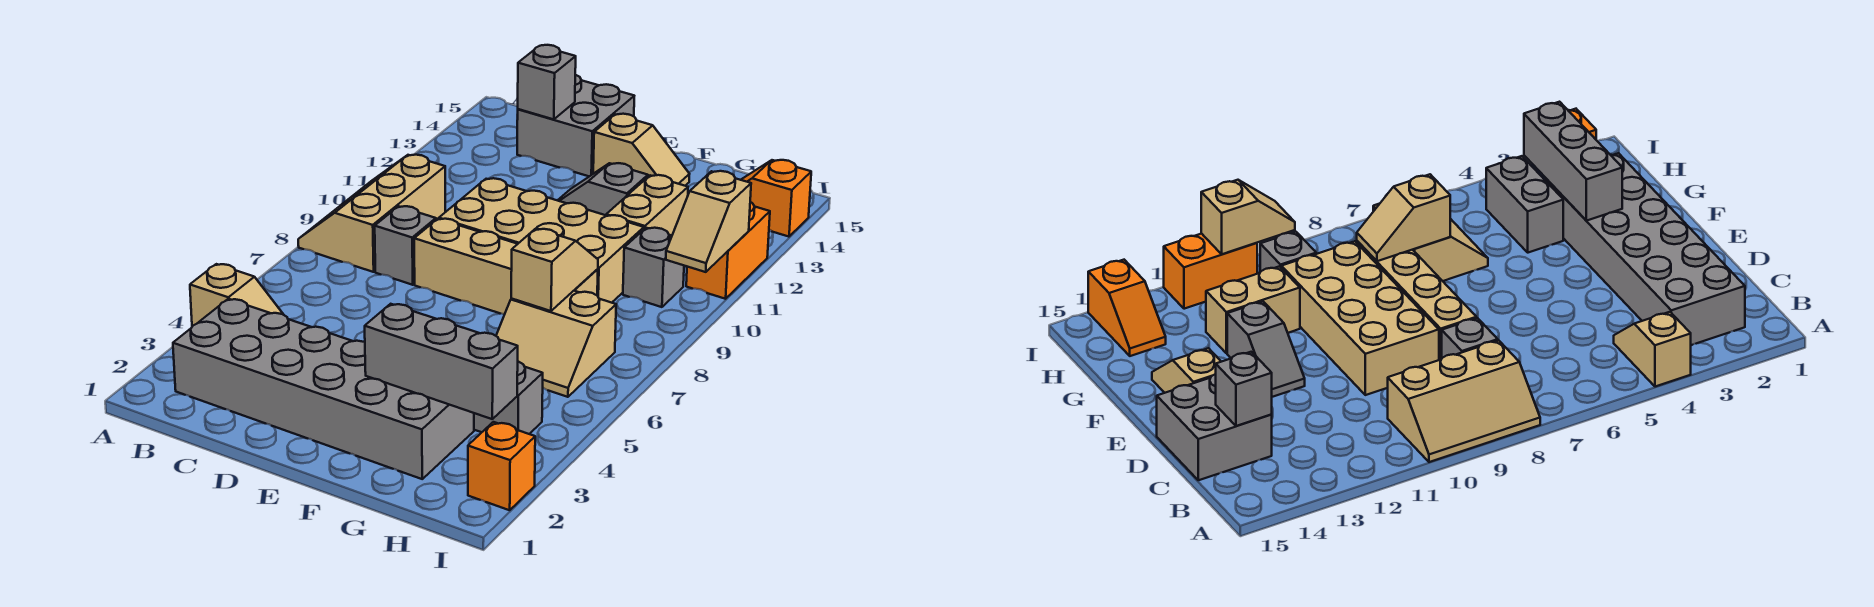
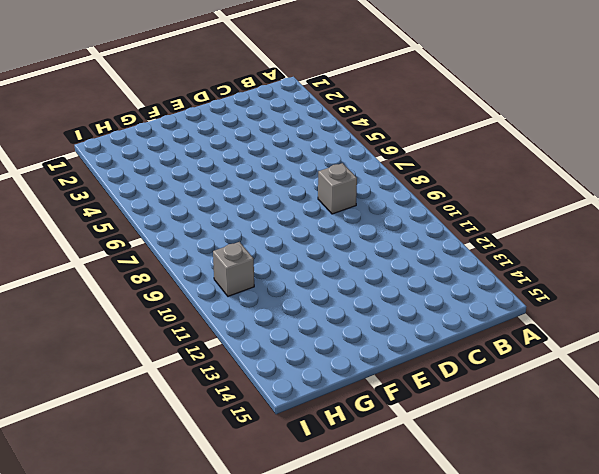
none -> tan 1x2 slope [190,264,284,326]
none -> tan 2x3 slope [298,155,445,272]
none -> grey 2x6 brick [173,299,474,479]

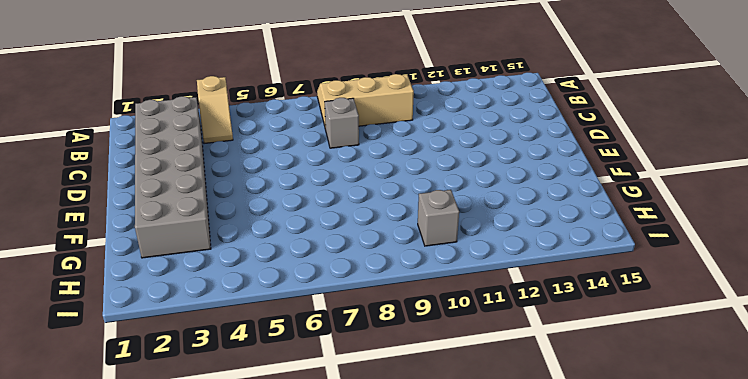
none -> grey 2x2 brick [517,75,634,176]
none -> tan 1x4 brick [414,219,598,314]
none -> tan 2x4 brick [439,178,644,303]

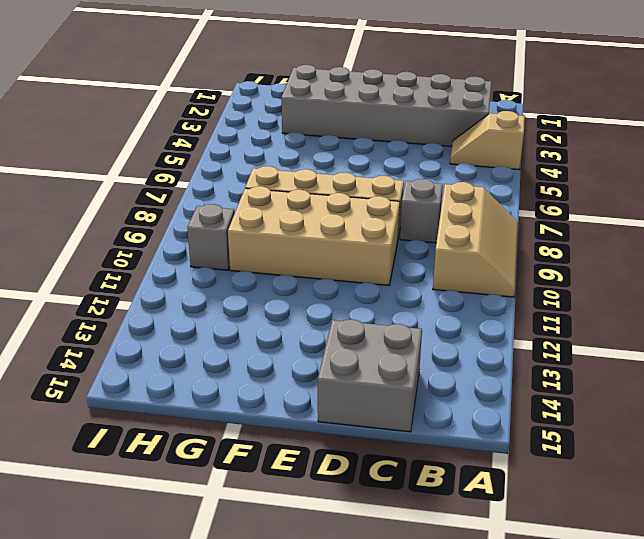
none -> grey 1x2 slope [558,163,648,215]
none -> tan 1x2 slope [593,114,689,186]
none -> grey 1x2 brick [474,362,543,434]

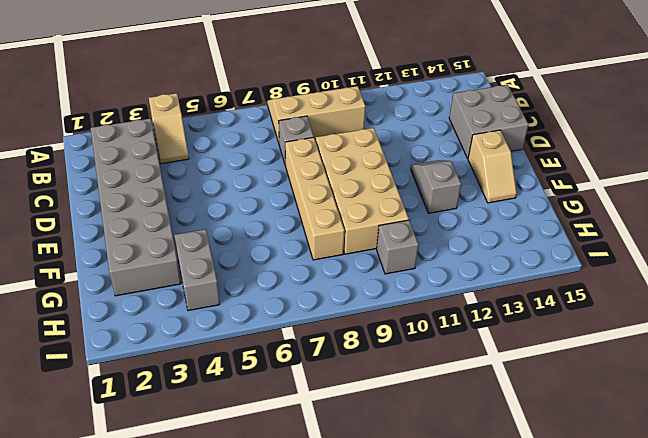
none -> tan 2x2 slope [496,291,616,397]
none -> tan 1x2 brick [606,175,688,235]
none -> orange 1x2 slope [741,160,811,237]

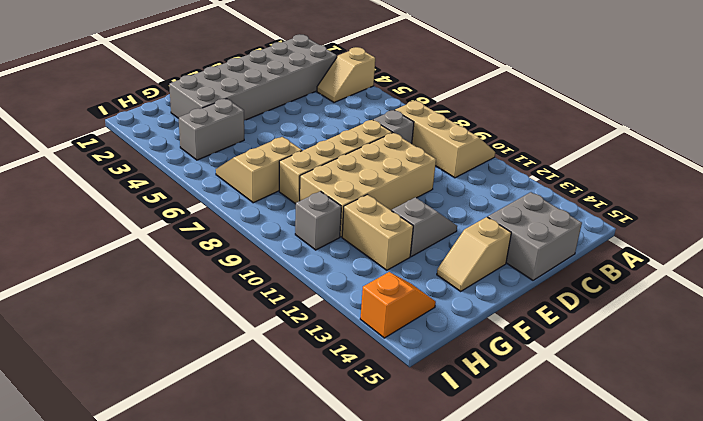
none -> orange 1x1 brick [468,422,535,510]
none -> orange 1x2 brick [686,202,770,299]
none -> grey 1x1 brick [518,45,576,119]

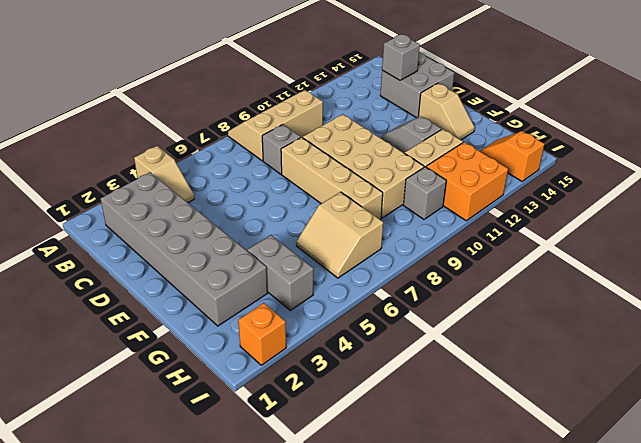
orange 2x2 brick [426,142,508,221] -> orange 1x2 brick [686,202,770,299]
none -> grey 1x3 brick [365,304,518,419]
none -> tan 1x2 slope [511,228,598,311]
none -> tan 1x2 slope [666,171,751,272]

